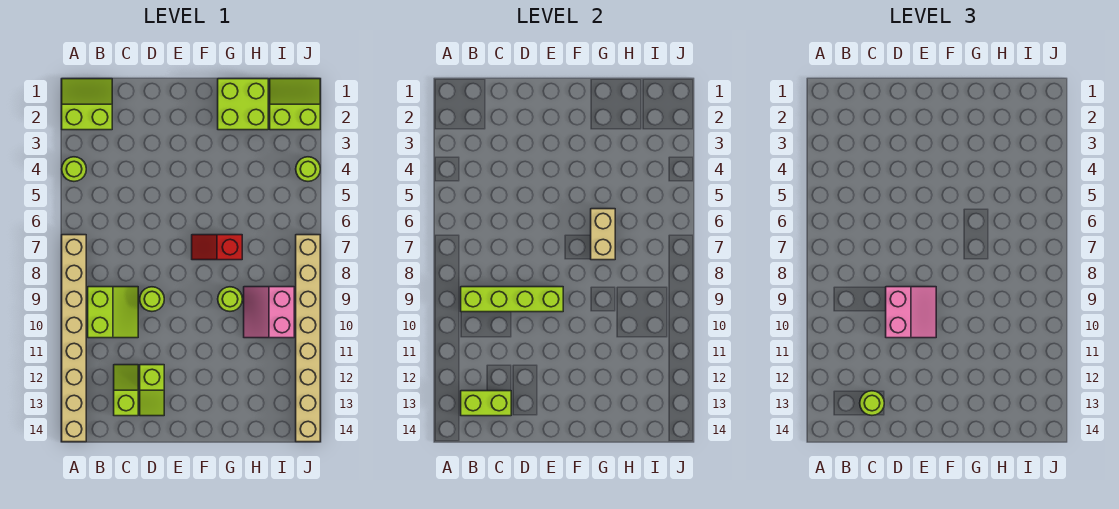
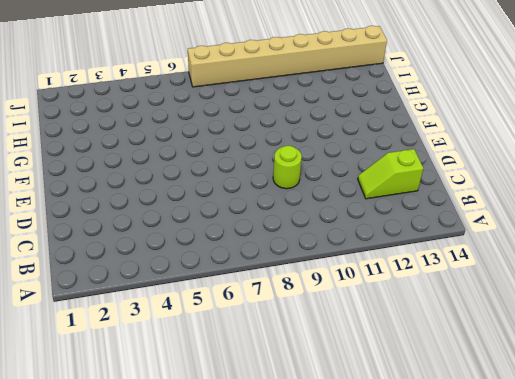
none -> lime 2x2 slope [62,79,112,130]
none -> lime 1x1 round brick [62,157,86,181]
none -> tan 1x8 brick [62,235,86,442]

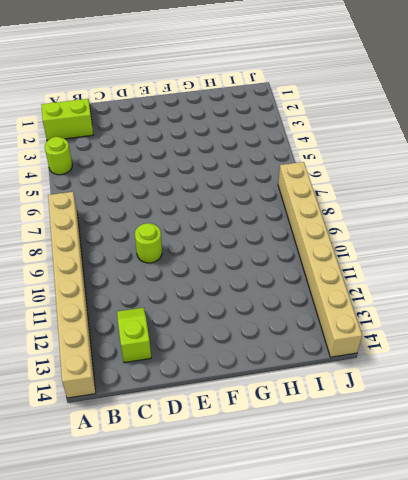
none -> lime 2x2 slope [88,287,138,338]
none -> lime 1x2 slope [140,365,164,416]
none -> red 1x2 slope [192,235,242,260]

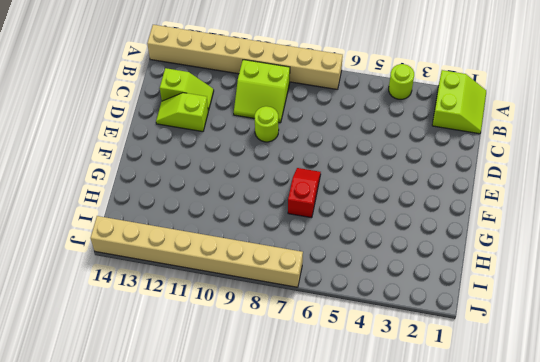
none -> lime 2x2 brick [218,79,268,130]
none -> lime 1x1 round brick [218,287,242,311]
none -> pink 2x2 slope [244,287,294,338]

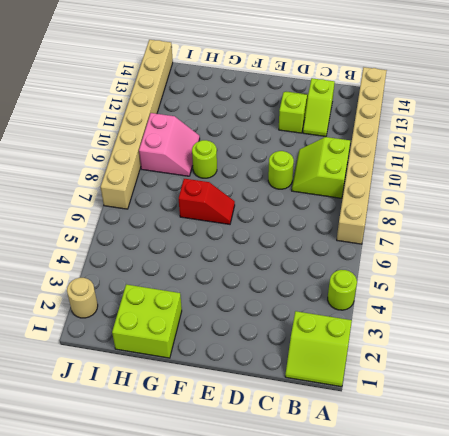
tan 1x1 round brick [67,278,98,318] -> lime 2x2 slope [270,79,320,130]
none -> lime 1x1 round brick [296,157,320,181]
none -> lime 1x4 brick [461,287,563,312]
none -> lime 1x2 brick [461,391,511,416]

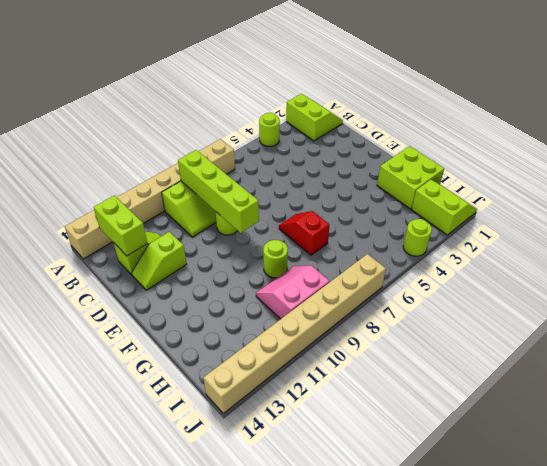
none -> tan 1x2 brick [591,209,615,260]
none -> lime 1x1 round brick [860,391,884,415]
none -> pink 2x2 slope [886,287,936,338]

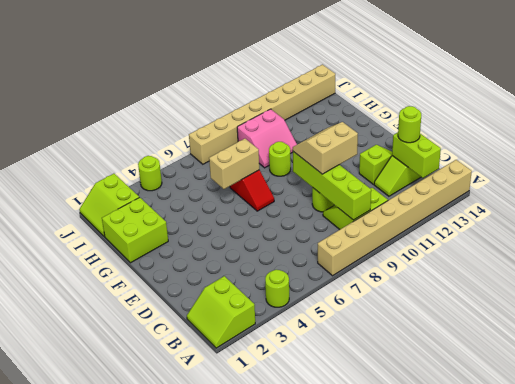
tan 2x2 slope [293,122,358,174] -> pink 2x2 slope [886,287,936,338]

